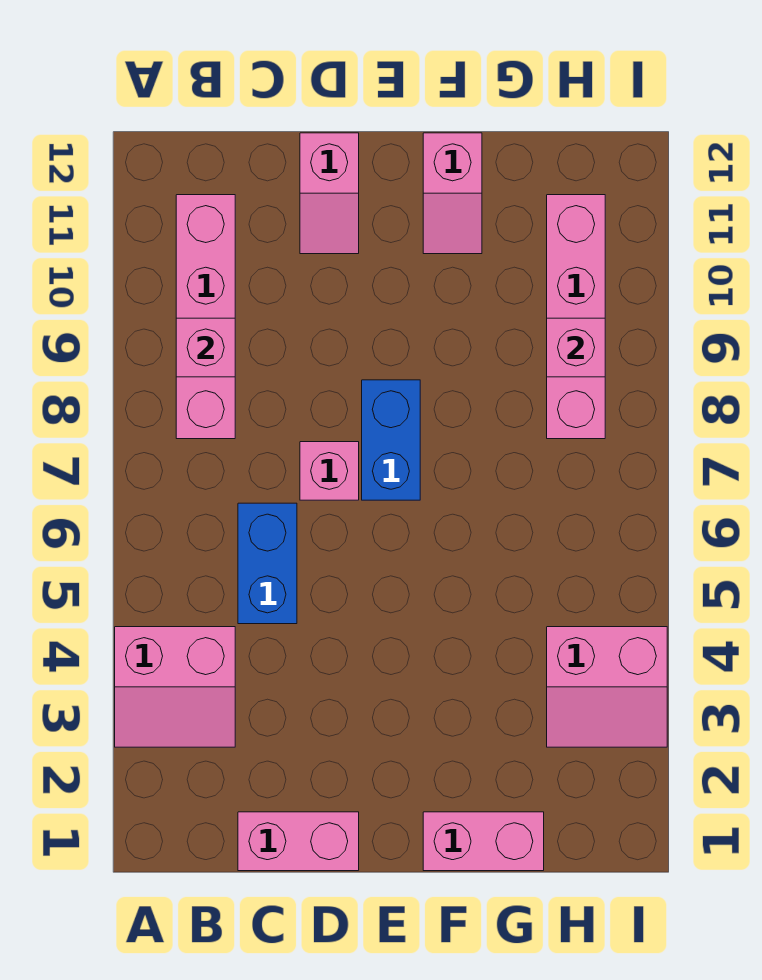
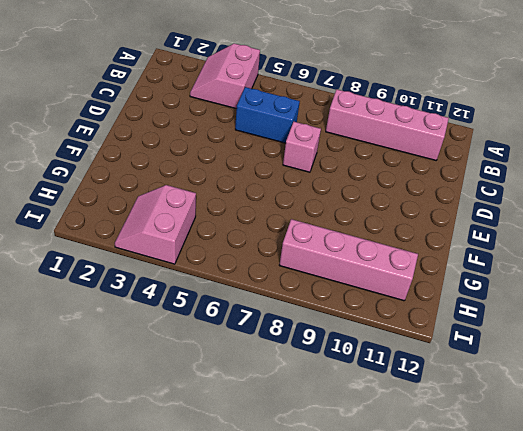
none -> pink 1x2 brick [238,812,359,871]
none -> pink 1x2 slope [300,133,359,254]
none -> blue 1x2 brick [362,380,420,500]

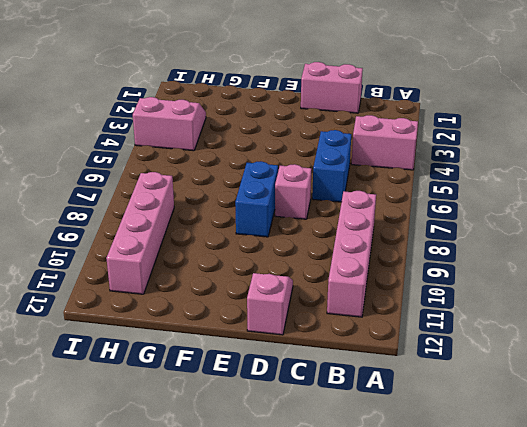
none -> pink 1x2 brick [423,812,544,871]
none -> pink 1x2 slope [423,133,482,254]
none -> pink 1x1 brick [176,318,235,377]

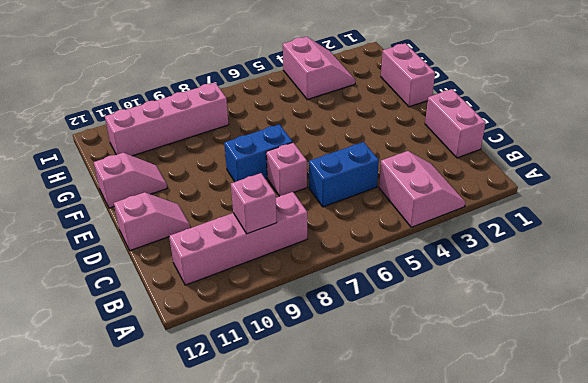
none -> pink 1x1 brick [547,318,605,377]

